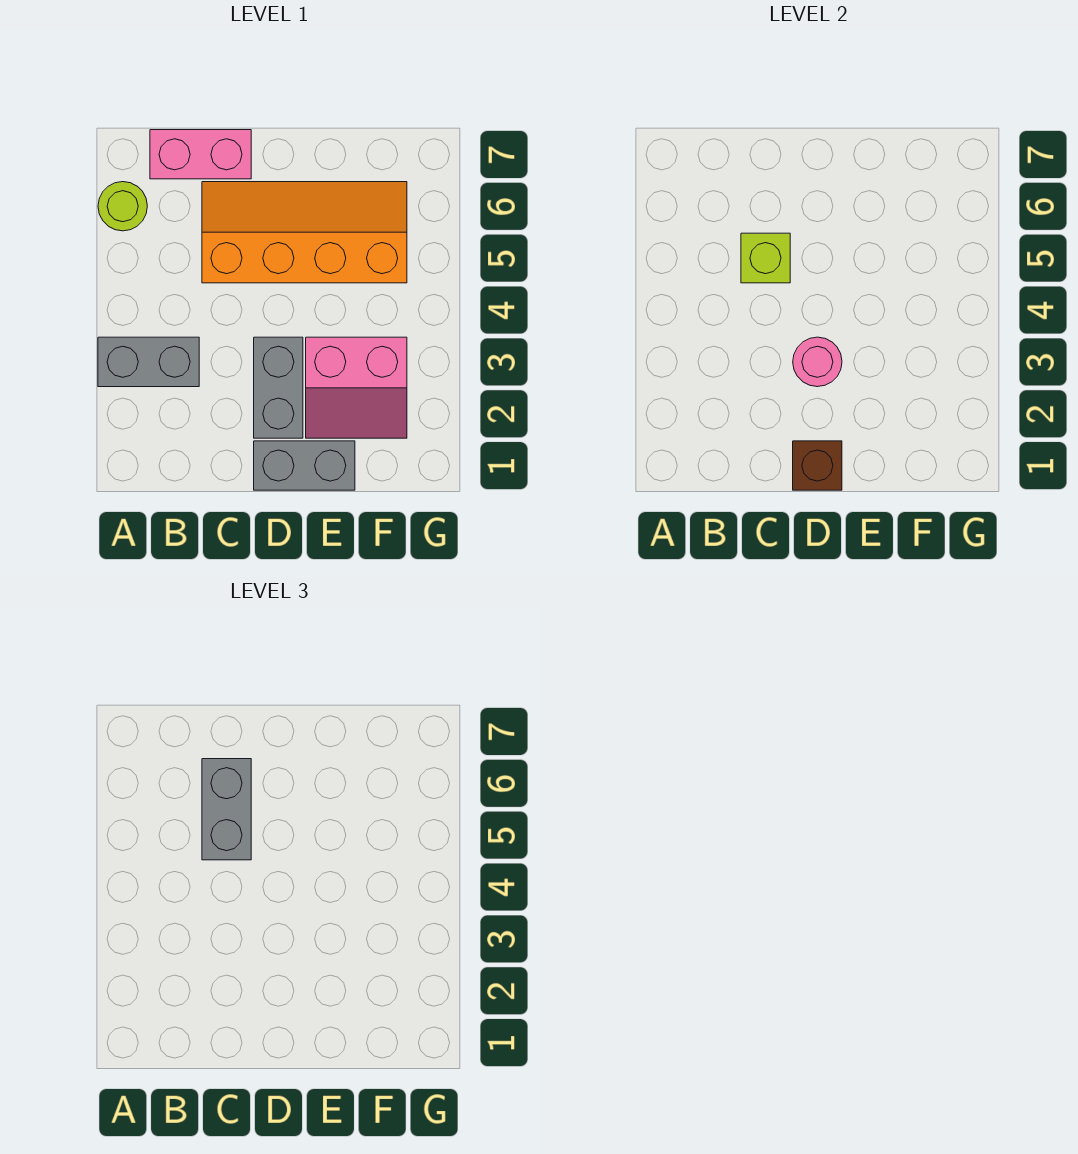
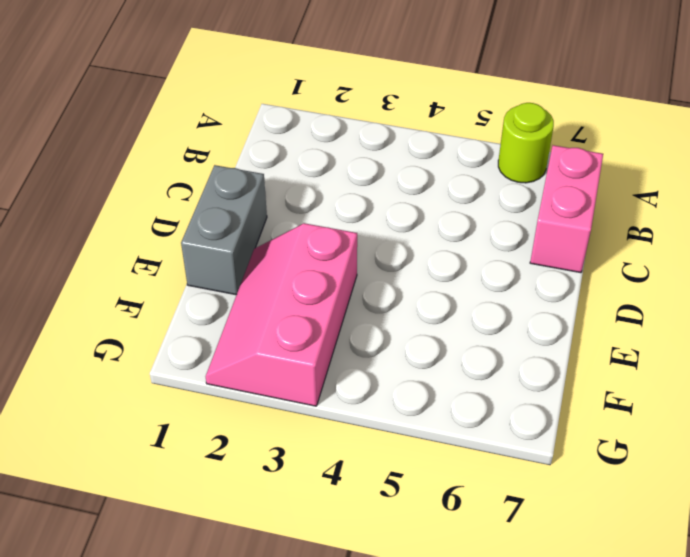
pink 2x3 slope [206,223,357,406] -> pink 2x2 slope [306,337,407,438]
none -> grey 1x2 brick [98,337,199,387]
none -> orange 2x4 slope [202,182,407,283]

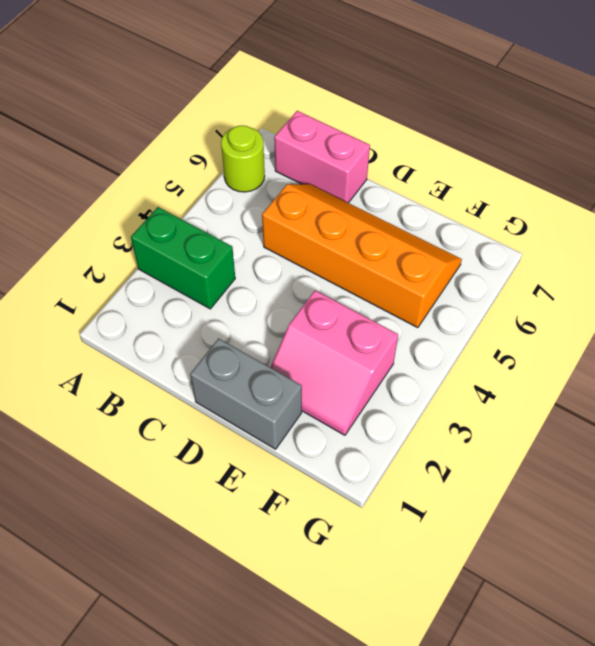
green 1x2 brick [131,207,235,309] -> grey 1x2 brick [98,337,199,387]
none -> grey 1x2 brick [254,337,303,438]
none -> lime 1x1 brick [741,233,790,283]

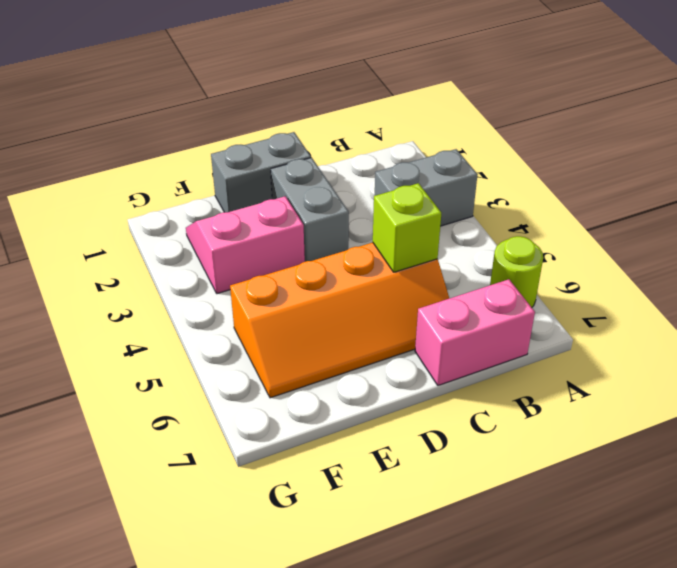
none -> brown 1x1 brick [793,441,842,490]
none -> pink 1x1 round brick [793,337,842,387]

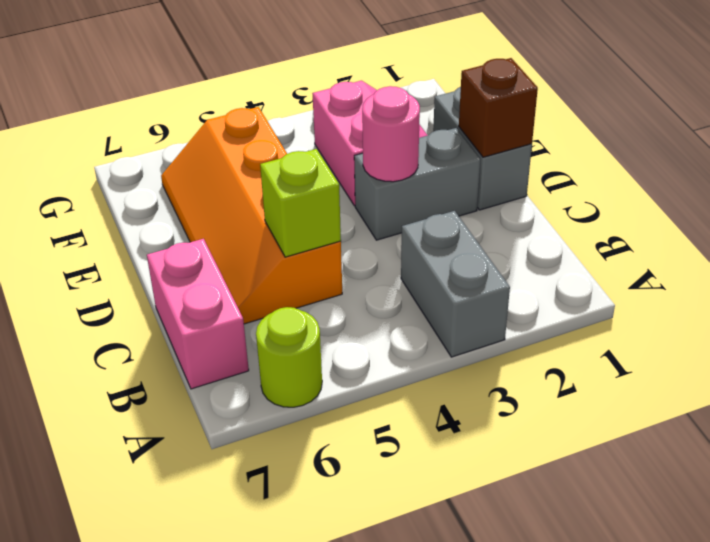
none -> grey 1x2 brick [202,759,251,860]

